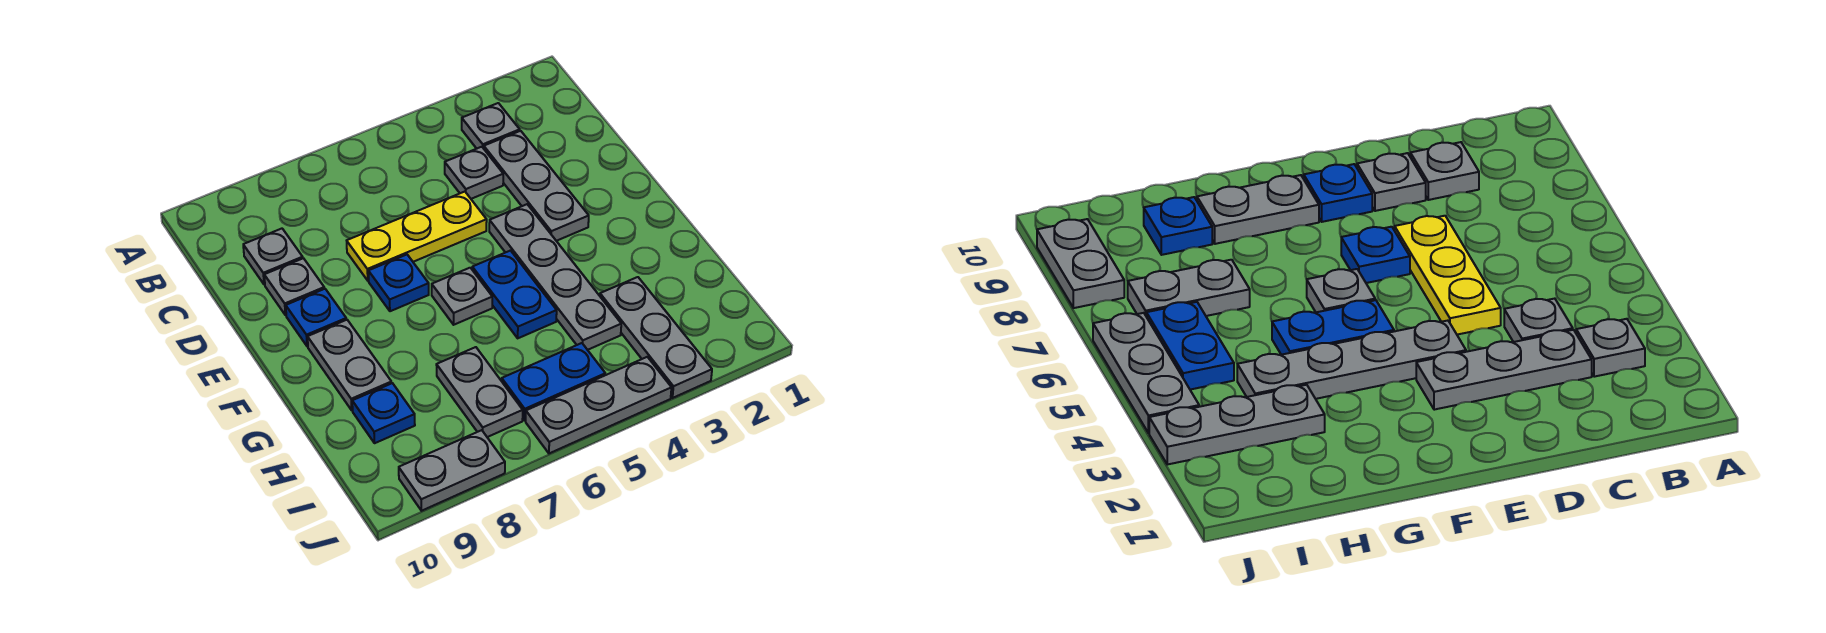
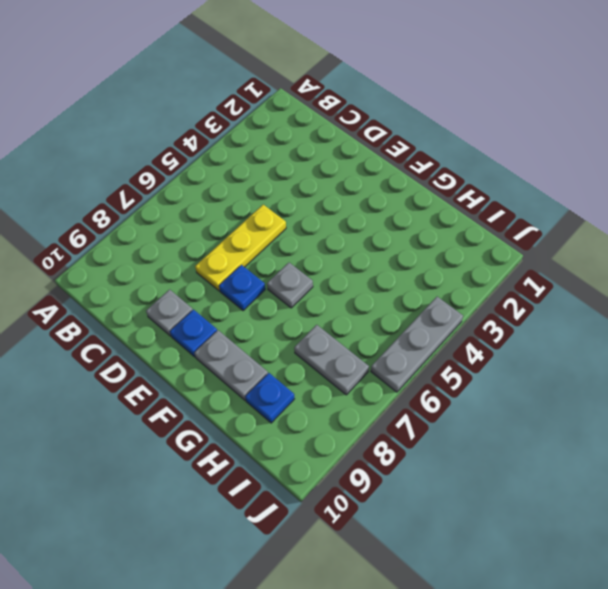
none -> grey 1x1 plate [462,103,520,149]
none -> grey 1x3 plate [484,131,589,241]
none -> grey 1x1 plate [445,147,503,199]

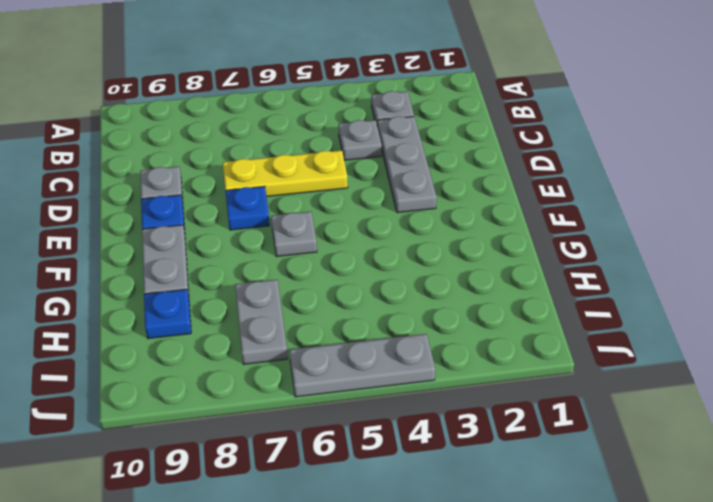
none -> grey 1x1 plate [243,229,303,285]
none -> grey 1x4 plate [489,204,621,350]
none -> blue 1x2 plate [472,251,557,338]

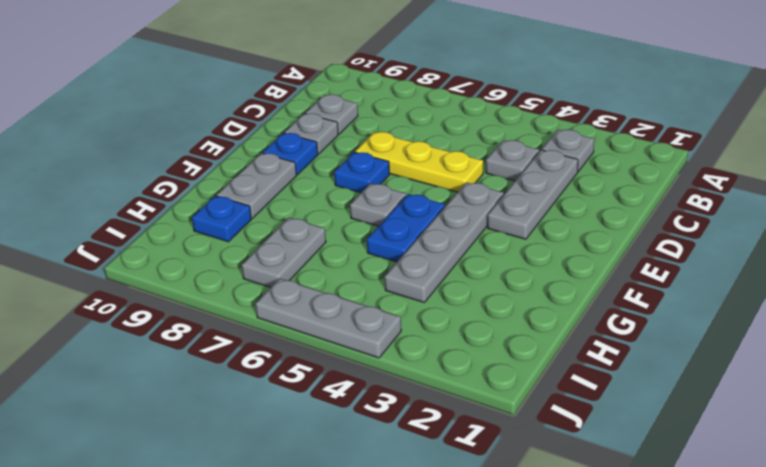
none -> grey 1x3 plate [600,277,712,398]
none -> blue 1x2 plate [502,343,605,421]
none -> grey 1x2 plate [399,430,505,511]

